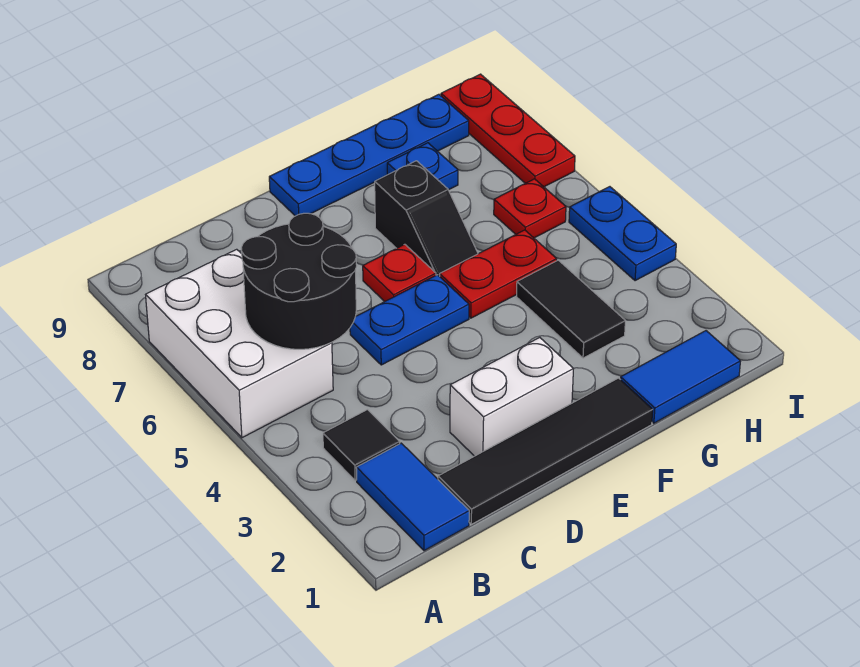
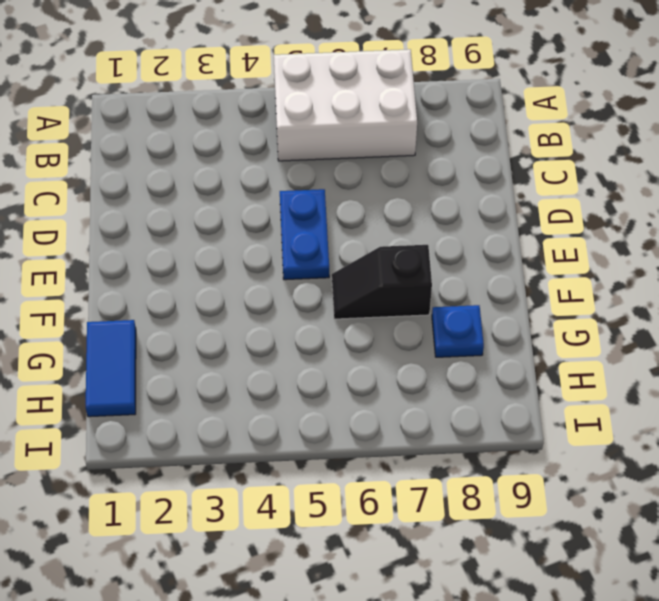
none -> blue 1x2 tile [356,443,469,551]
none -> black 1x1 tile [323,410,400,480]
none -> black 1x4 tile [438,378,653,524]

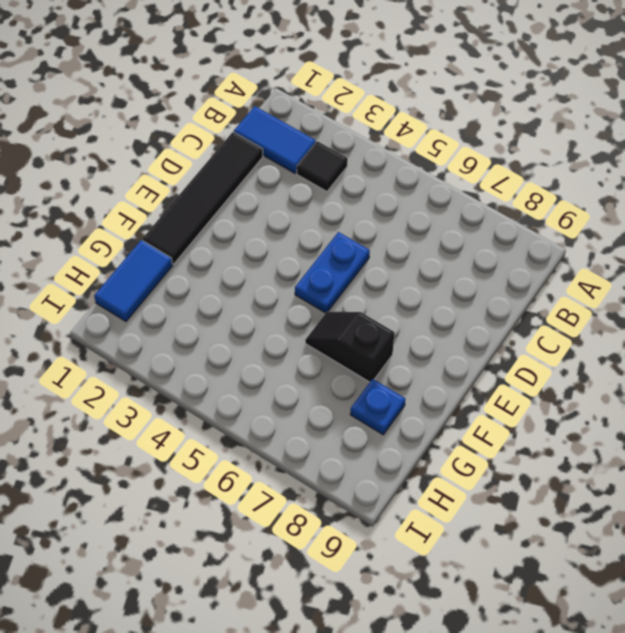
none -> white 2x3 brick [146,249,333,438]
none -> white 1x2 brick [450,337,573,456]
none -> red 1x1 plate [363,244,436,302]

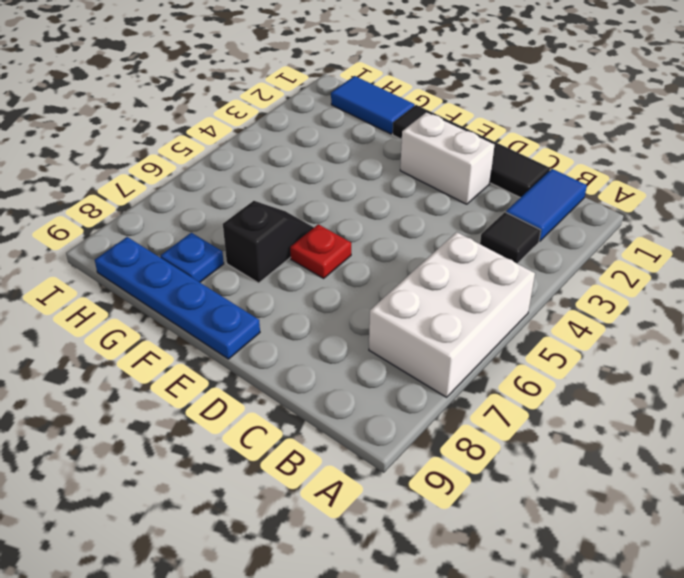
none -> blue 1x2 plate [350,275,469,365]
none -> red 1x2 plate [440,230,557,318]
none -> black 1x2 tile [516,260,625,358]

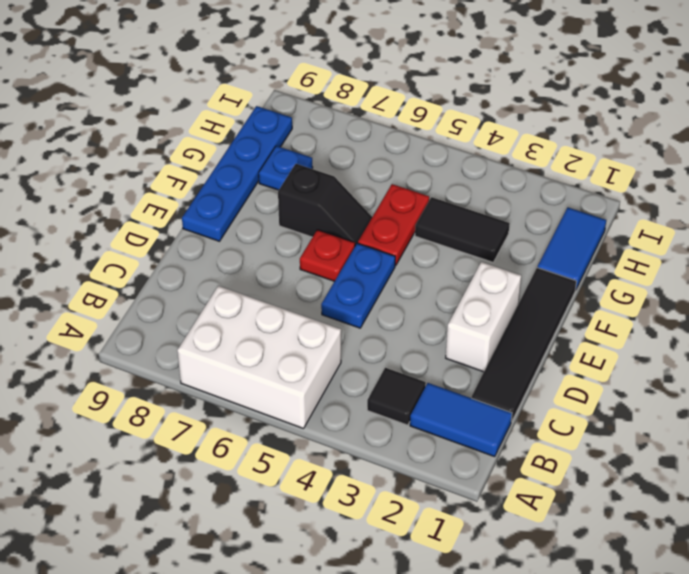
none -> red 1x1 plate [494,179,566,238]
none -> blue 1x2 plate [569,187,676,281]
none -> red 1x3 plate [441,74,575,187]

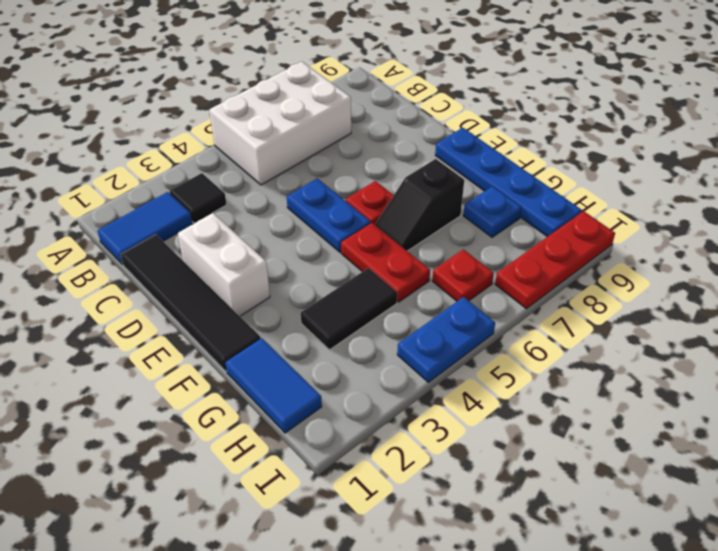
none -> black 2x2 round brick [241,213,357,349]

